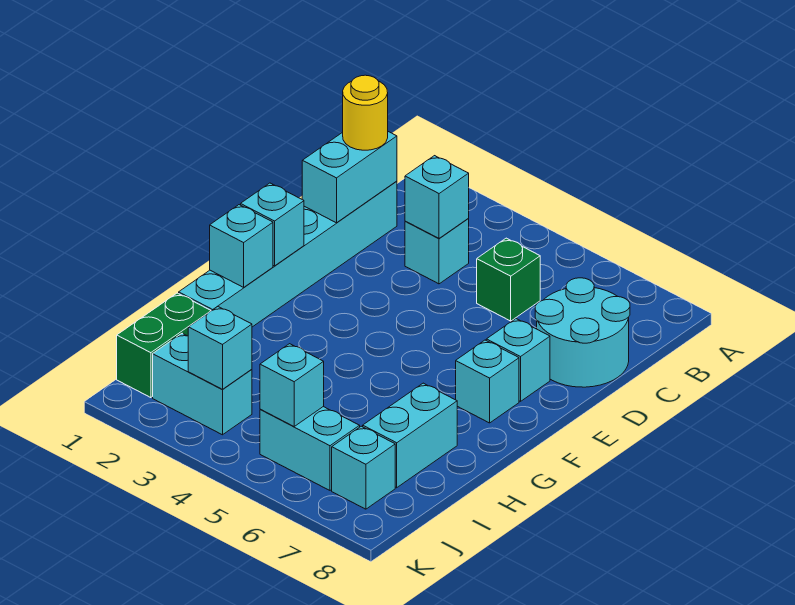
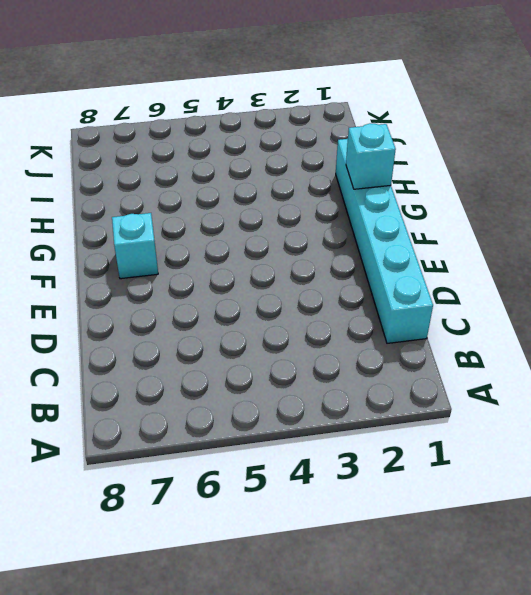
none -> cyan 1x1 brick [405,219,469,284]
none -> green 1x1 brick [477,238,540,321]
none -> cyan 2x2 round brick [535,278,630,387]

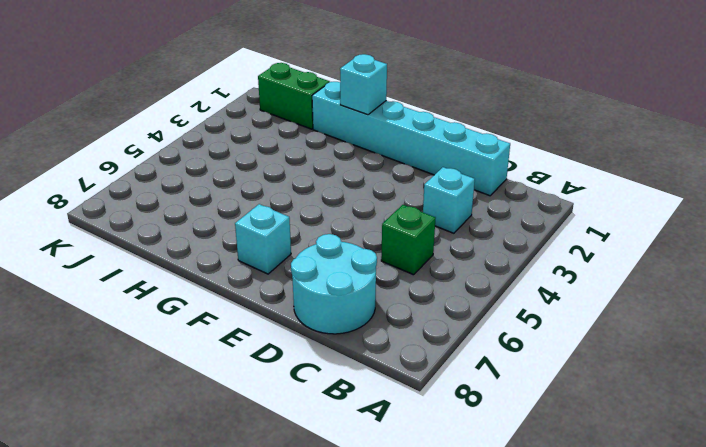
none -> cyan 1x1 brick [486,319,550,401]
none -> cyan 1x2 brick [363,383,457,488]
none -> cyan 1x2 brick [153,333,252,435]

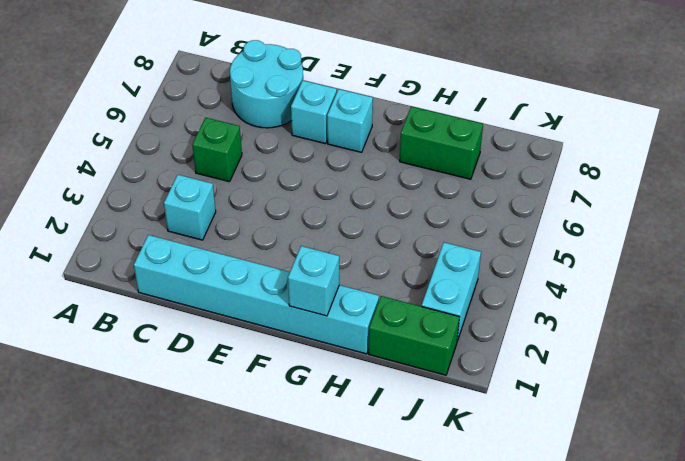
green 1x2 brick [400,106,483,179] -> cyan 1x2 brick [363,383,457,488]
none -> cyan 1x2 brick [260,407,360,490]
none -> cyan 1x1 brick [332,426,395,509]
none -> cyan 1x2 brick [302,132,397,223]

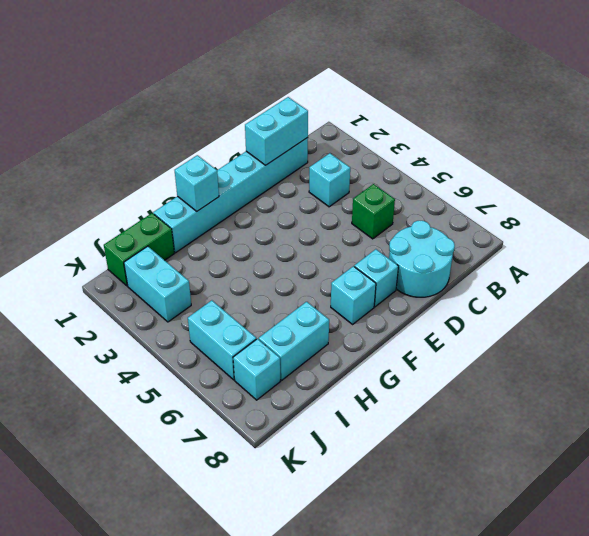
none -> cyan 1x1 brick [405,156,469,238]
none -> cyan 1x1 brick [241,183,304,266]
none -> cyan 1x1 brick [188,307,252,390]

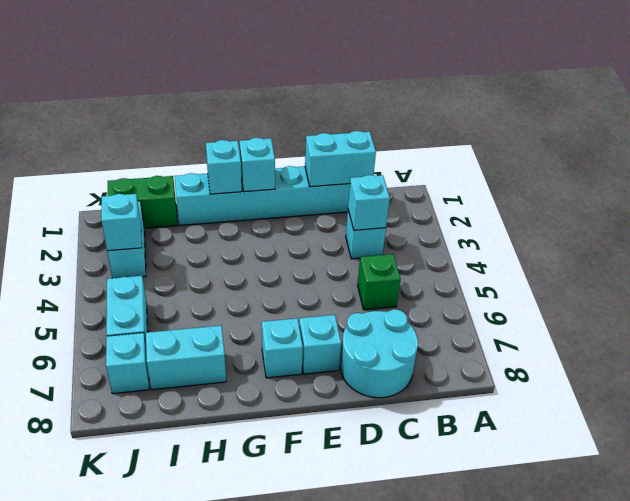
none -> cyan 1x1 brick [260,344,324,426]
none -> yellow 1x1 round brick [343,75,388,150]

